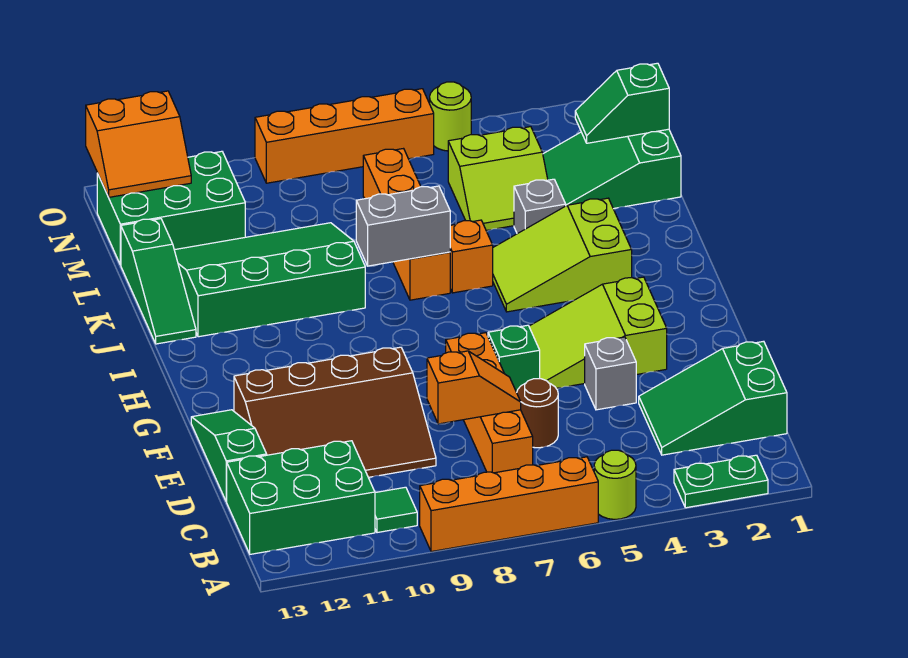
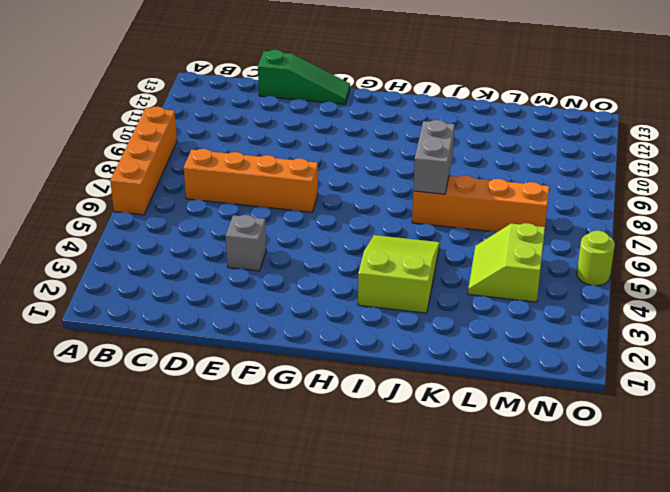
none -> green 1x2 plate [674,455,768,508]
none -> lime 1x1 round brick [594,450,636,519]
none -> green 1x1 tile [375,487,417,533]

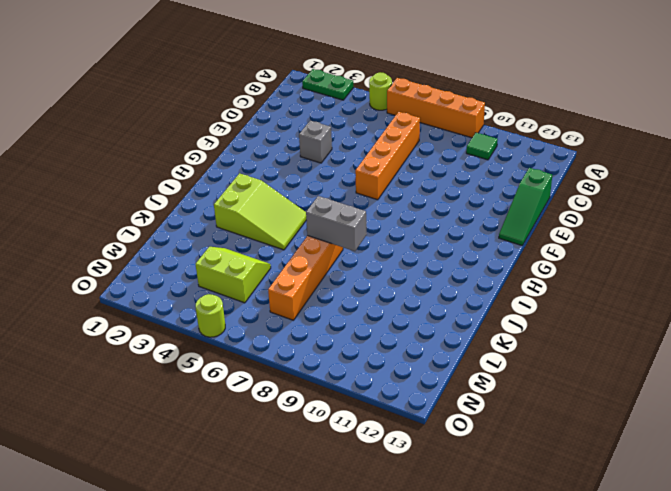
none -> green 2x3 brick [227,441,375,554]
none -> green 2x3 slope [639,341,787,455]
none -> brown 1x1 round brick [517,379,558,448]

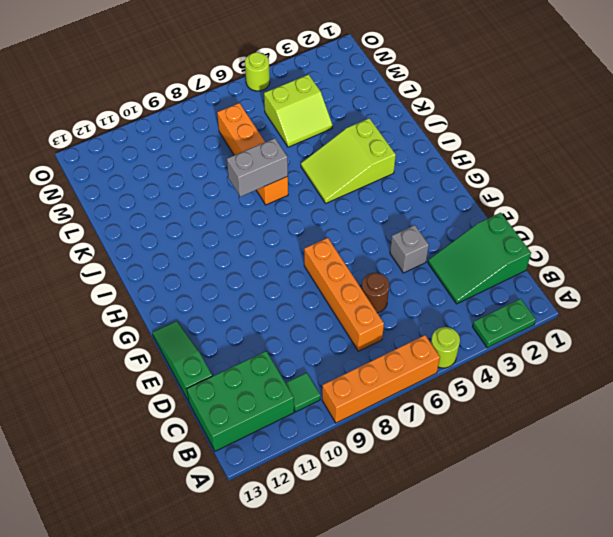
none -> brown 3x4 slope [234,347,436,477]
none -> lime 2x3 slope [529,277,667,388]
none -> green 1x1 brick [488,325,540,392]

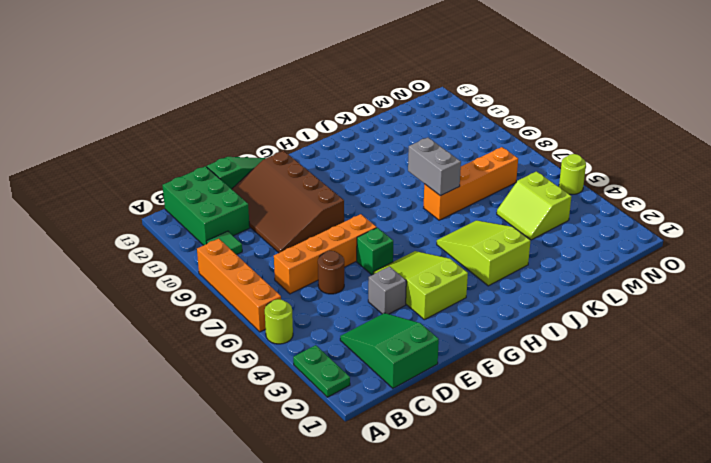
none -> orange 1x1 brick [450,220,493,293]
none -> green 3x4 slope [174,223,365,337]
none -> green 1x3 slope [121,219,196,344]

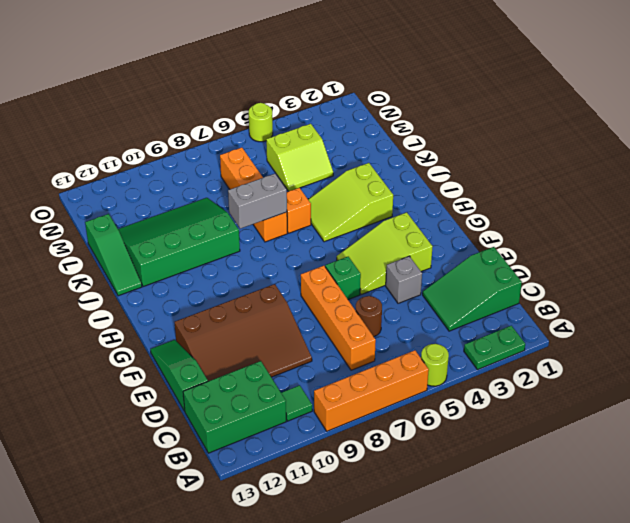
none -> grey 1x1 brick [514,179,566,234]
none -> green 2x3 slope [543,129,681,209]
none -> green 2x3 brick [97,151,245,265]

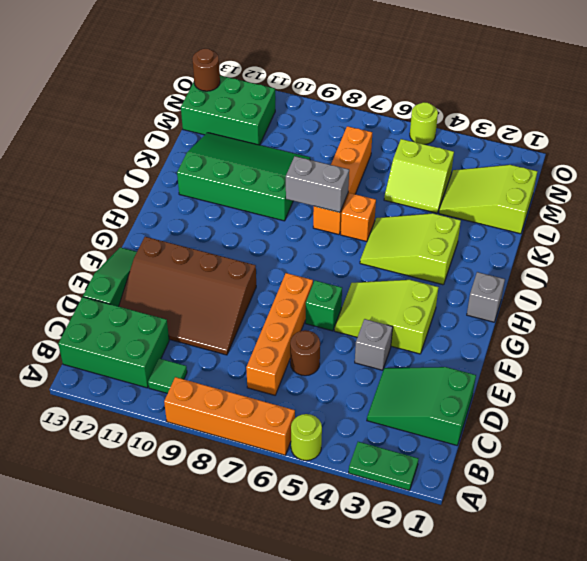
grey 1x1 brick [467,272,505,322] -> grey 1x1 brick moved to [514,179,566,234]
lime 2x3 slope [439,165,537,234] -> green 2x3 slope [543,129,681,209]
brown 1x1 round brick [192,48,220,91] -> orange 2x2 slope [86,91,191,197]
none -> green 1x3 slope [121,219,196,344]
none -> orange 1x4 brick [255,89,434,183]
none -> orange 1x2 slope [427,351,521,424]

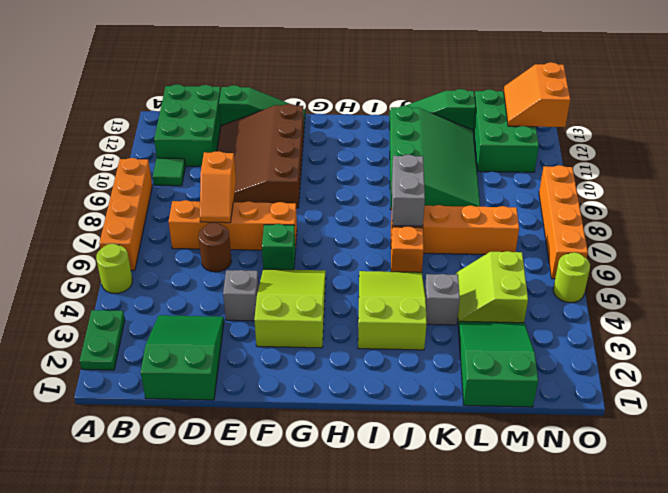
none -> green 1x2 slope [575,63,669,143]

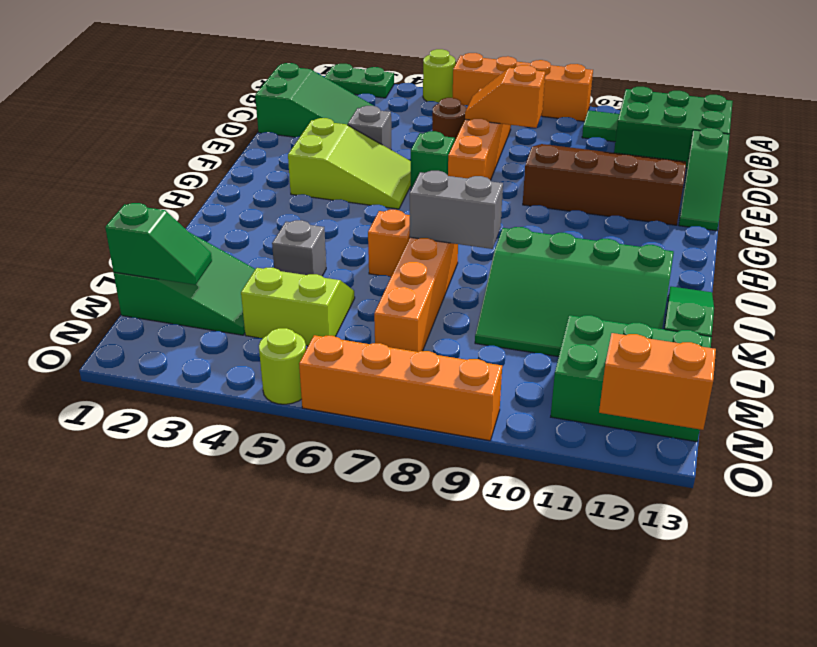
none -> lime 2x3 slope [493,198,632,312]

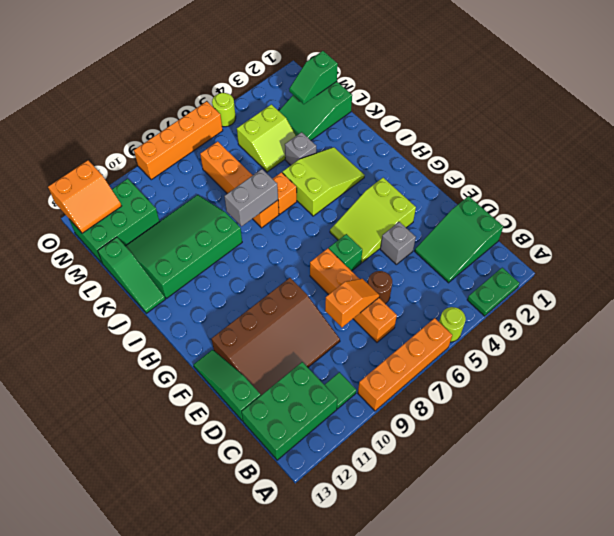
lime 2x3 slope [282,147,365,216] -> lime 2x3 slope turned to [493,198,632,312]

